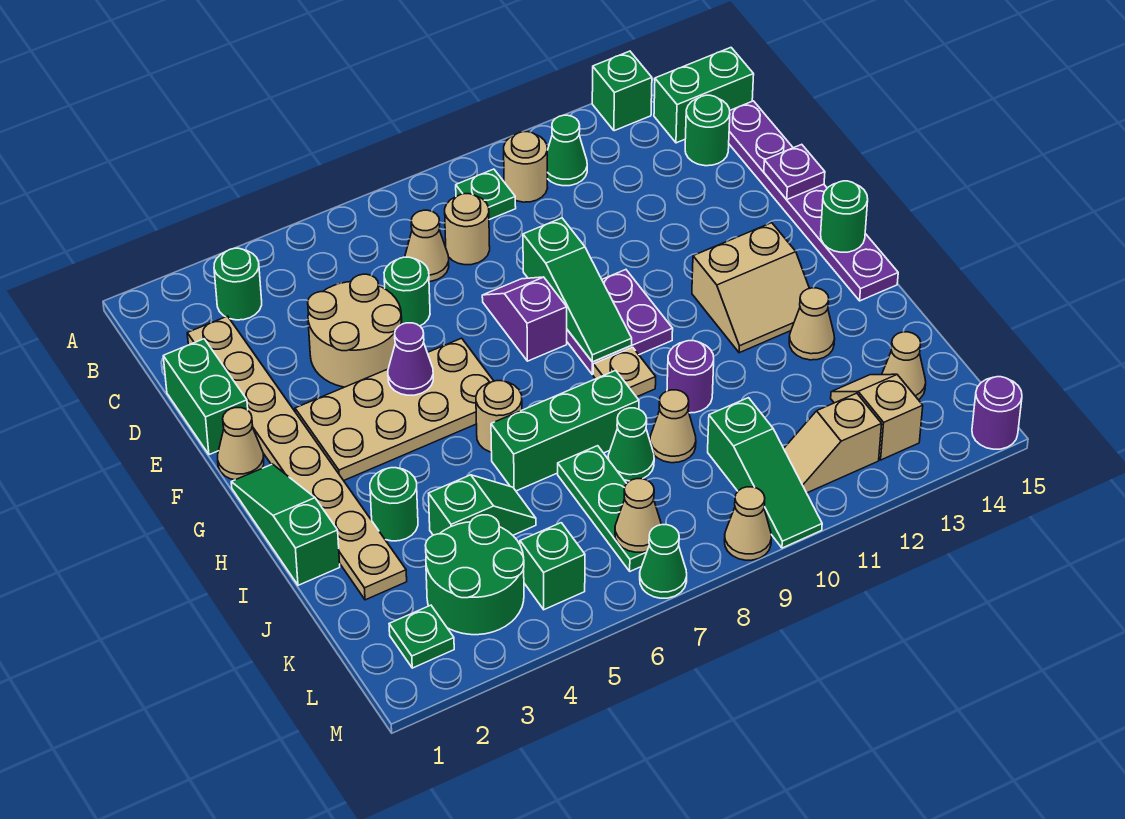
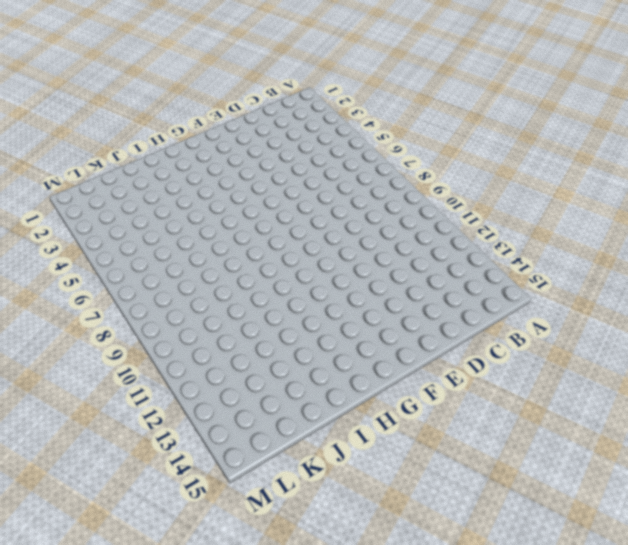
none -> green 1x1 brick [592,51,652,131]
none -> green 1x1 round brick [214,248,262,320]
none -> green 1x1 plate [456,169,516,220]
none -> tan 1x1 round brick [504,132,548,202]

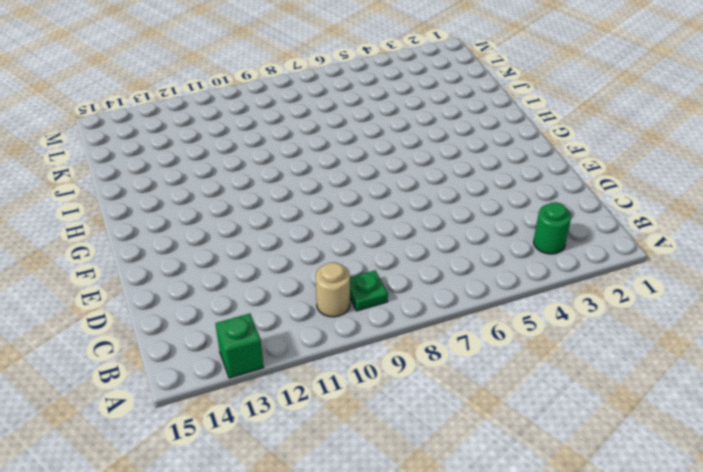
none -> green 1x1 cone [547,115,587,186]
none -> green 1x2 brick [654,48,754,143]
none -> tan 1x8 plate [187,316,407,600]
none -> tan 1x1 cone [405,210,449,281]

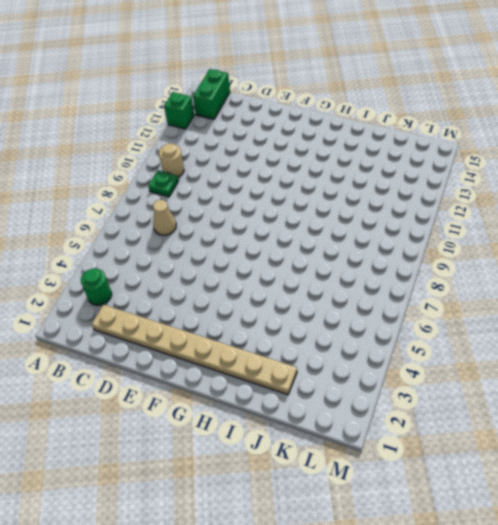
none -> green 1x1 cone [547,115,587,186]
none -> tan 1x1 round brick [445,194,490,265]
none -> green 1x1 round brick [685,95,730,166]
none -> purple 1x6 plate [729,101,898,301]

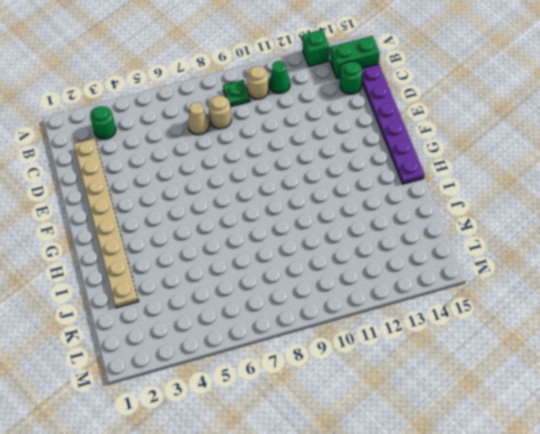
none -> green 1x2 brick [163,339,248,455]
none -> tan 2x2 round brick [308,274,402,387]
none -> green 1x1 round brick [384,257,430,326]
none -> purple 1x2 slope [482,277,567,361]

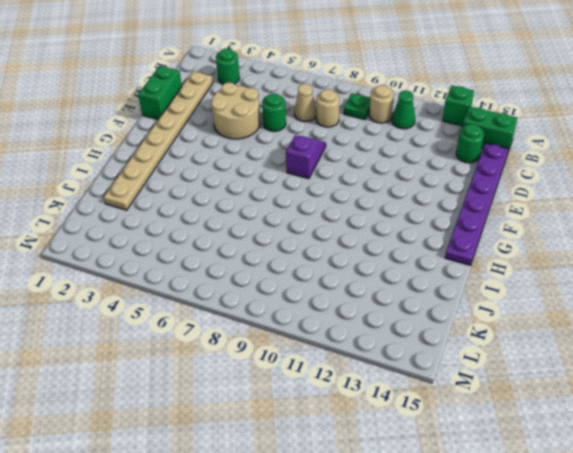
none -> tan 1x1 cone [218,408,264,480]
none -> tan 2x4 plate [295,338,493,481]
none -> purple 2x2 plate [567,270,673,374]
none -> green 1x3 slope [231,464,340,585]

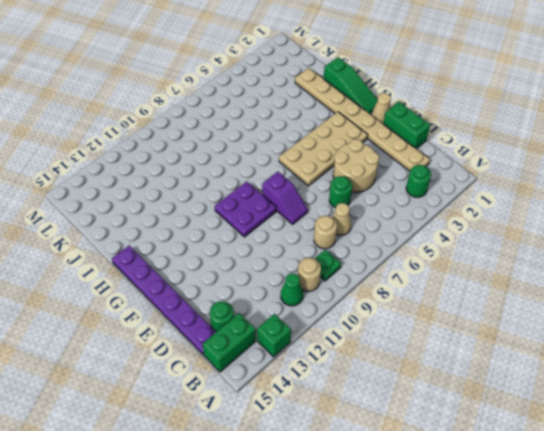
none -> tan 2x2 slope [692,223,809,353]
none -> tan 1x1 round brick [476,381,522,452]
none -> tan 1x1 plate [593,347,656,397]
none -> green 1x1 round brick [370,468,418,541]

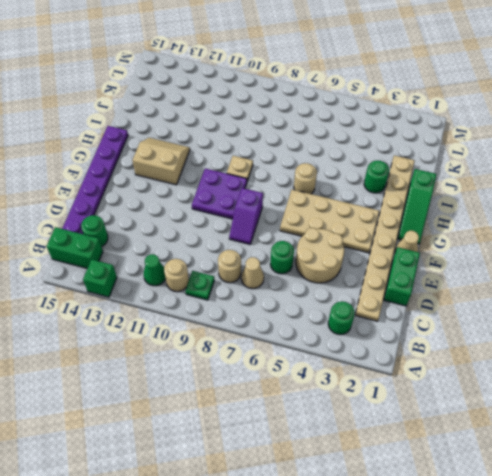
none -> green 1x3 brick [491,370,639,491]
none -> purple 1x1 round brick [667,341,714,413]
none -> tan 1x1 cone [789,288,835,360]
none -> green 1x2 slope [429,475,536,535]

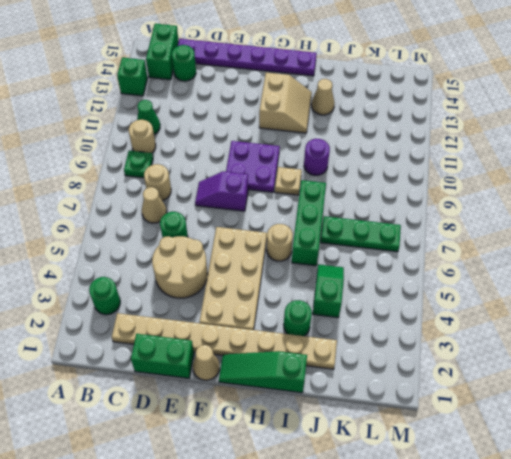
none -> green 1x1 cone [608,408,654,481]
none -> tan 1x1 cone [650,390,696,463]
none -> green 2x2 round brick [425,515,524,635]
none -> green 1x3 slope [708,398,822,548]

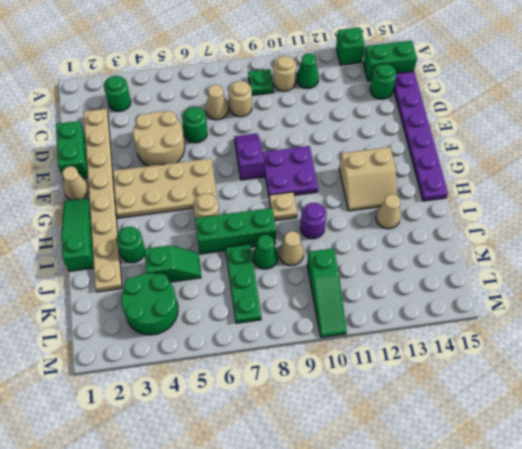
none -> tan 1x2 slope [831,374,923,460]
none -> tan 1x1 cone [882,332,926,400]
none -> green 1x1 plate [389,605,454,668]
none -> green 1x1 brick [520,523,585,610]

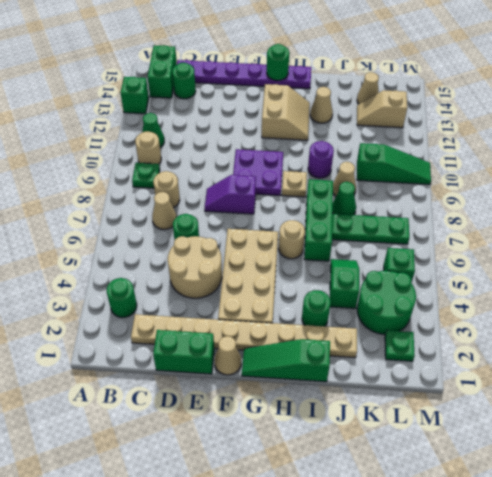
none -> tan 1x2 slope [784,393,882,493]
none -> green 1x1 cone [640,525,687,598]
none -> tan 1x1 cone [724,487,771,560]
none -> purple 1x1 round brick [972,377,1022,449]

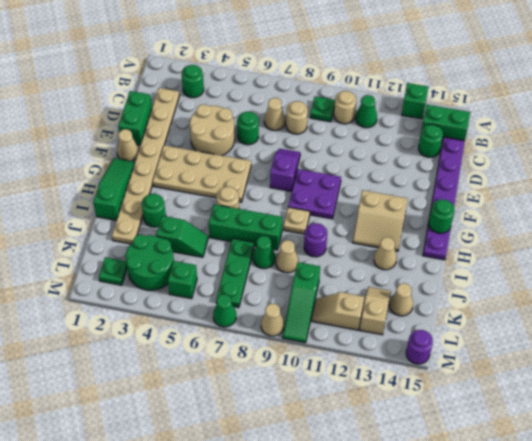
none -> green 1x3 slope [523,218,632,362]
none -> purple 1x1 plate [764,144,825,199]
none -> purple 1x1 cone [388,323,433,395]
none -> tan 1x1 cone [615,479,662,552]

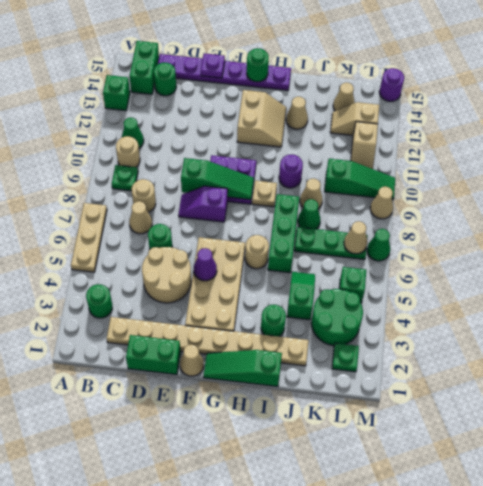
tan 1x3 plate [71,203,107,272] -> none

